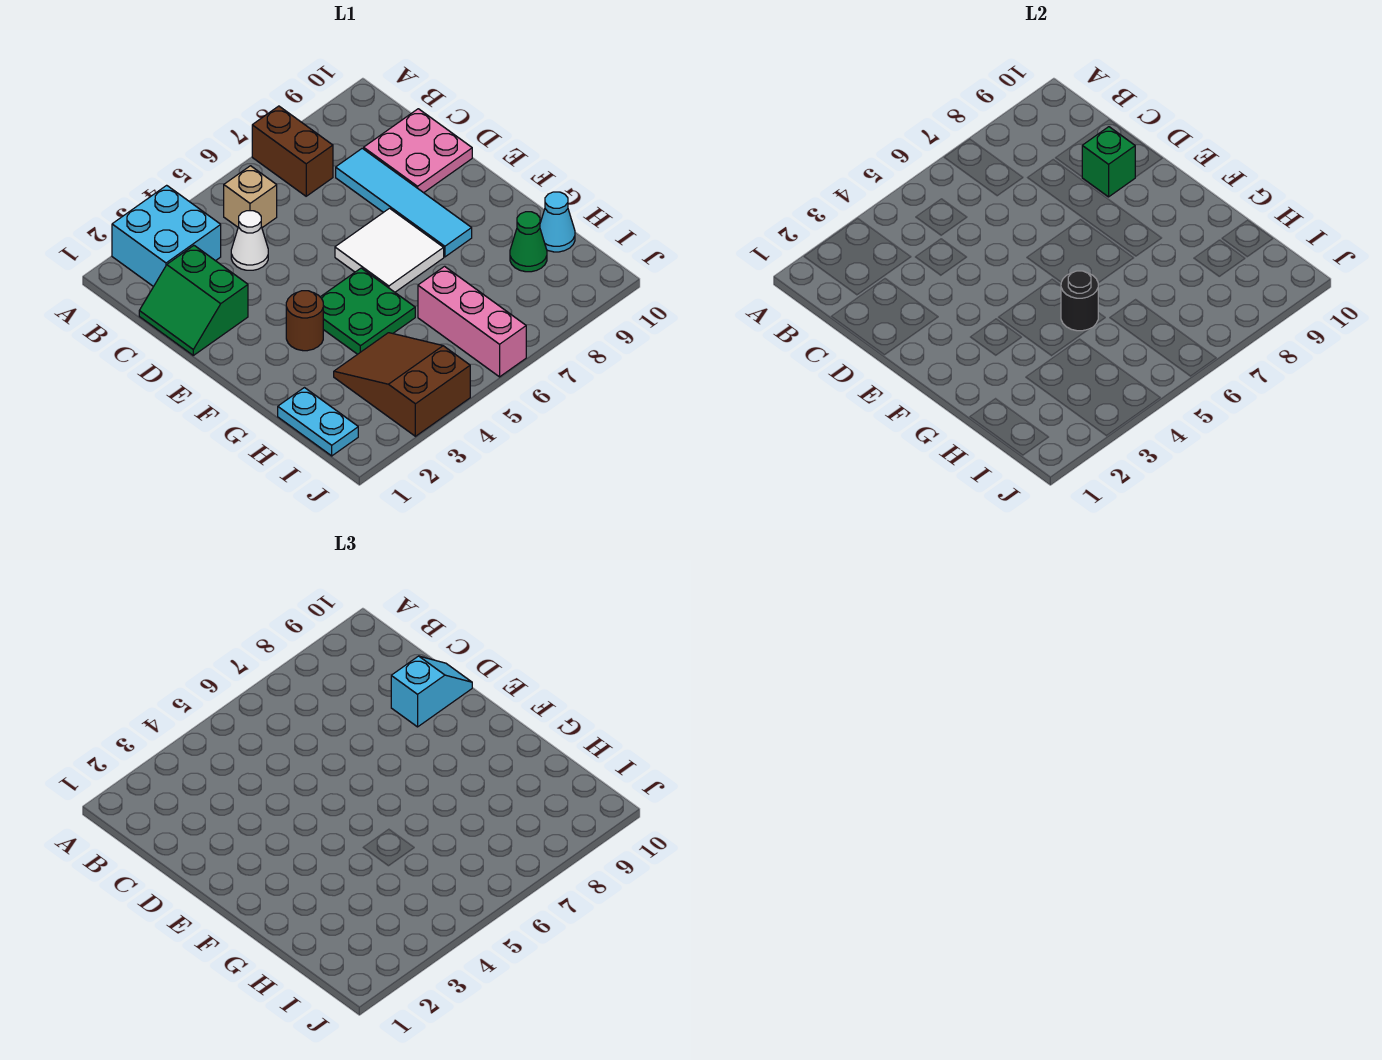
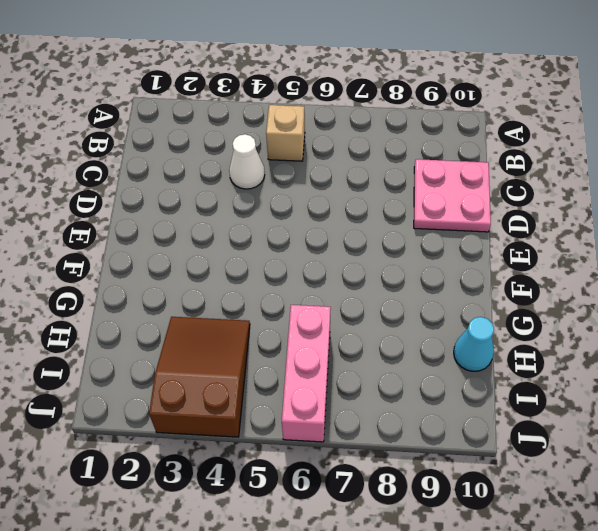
none -> cyan 2x2 brick [112,185,221,287]
none -> brown 1x2 brick [252,106,333,196]
none -> green 2x2 slope [139,246,248,355]

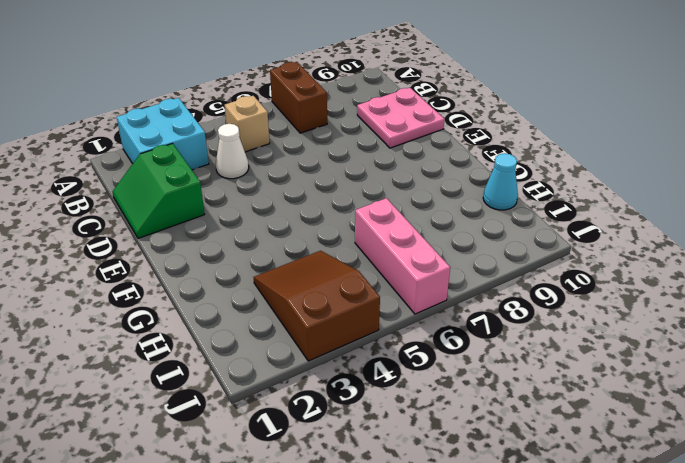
none -> cyan 1x4 tile [336,148,472,257]
none -> white 2x2 tile [335,208,444,292]
none -> brown 1x1 round brick [286,291,323,351]

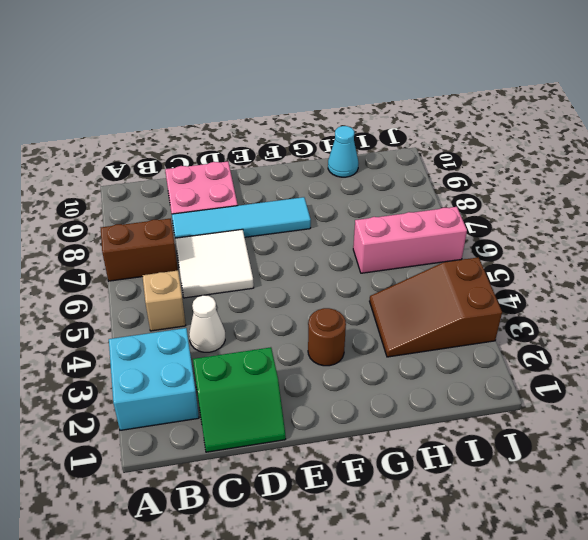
white 2x2 tile [175,229,254,298] -> white 2x2 tile moved to [335,208,444,292]
none -> green 2x2 plate [321,268,415,354]
none -> cyan 1x2 plate [278,388,358,456]
none -> green 1x1 cone [510,212,547,272]

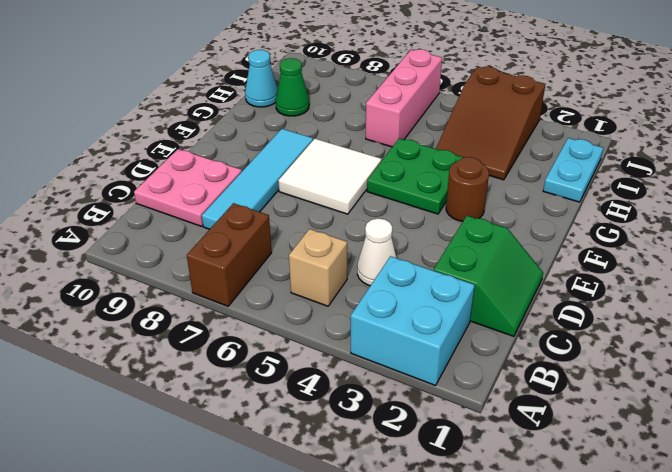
none -> green 1x1 brick [1082,127,1135,197]
none -> black 1x1 round brick [1061,271,1098,331]
none -> cyan 1x2 slope [391,656,472,727]

